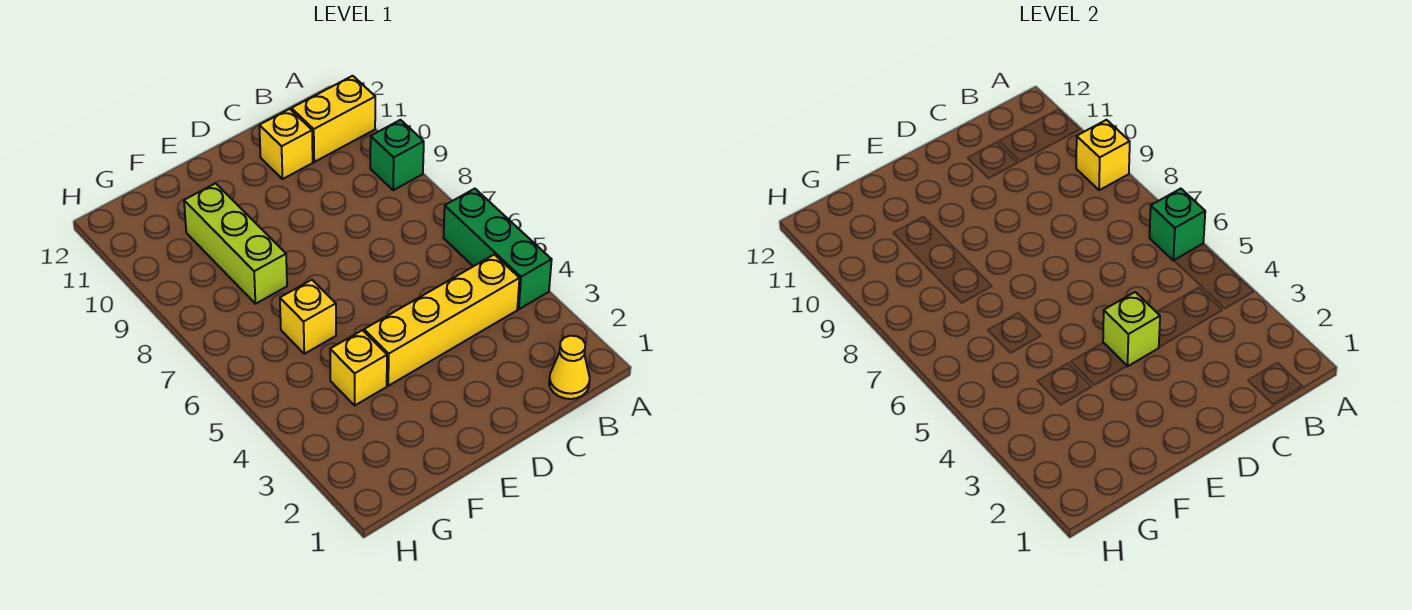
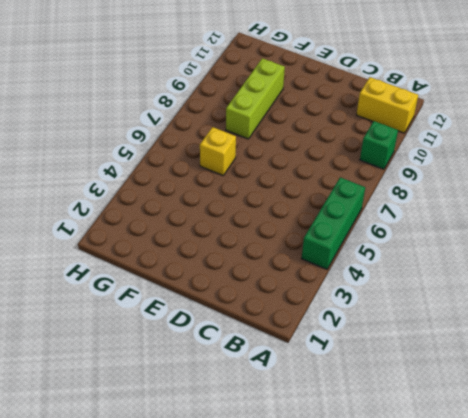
none -> yellow 1x1 cone [549,336,590,399]
none -> yellow 1x4 brick [364,255,519,386]
none -> yellow 1x1 brick [259,109,313,179]

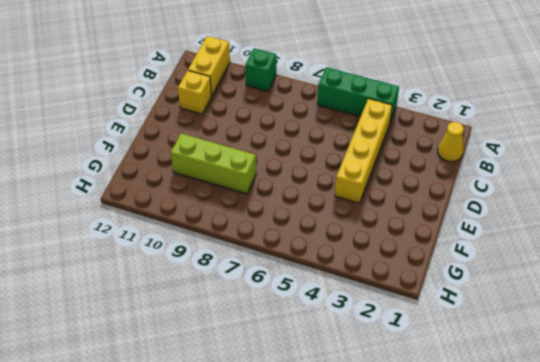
none -> yellow 1x1 brick [330,330,387,405]
none -> yellow 1x1 brick [280,280,336,354]
none -> green 1x1 brick [1149,189,1205,261]

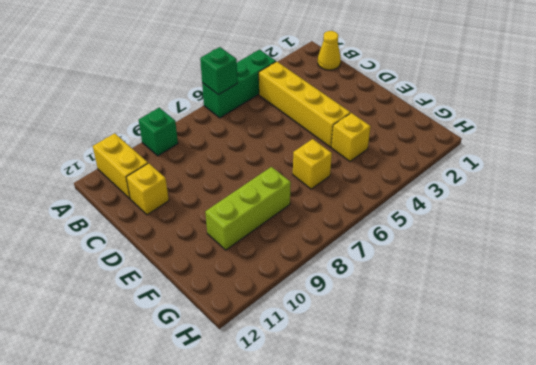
none -> yellow 1x1 brick [1076,120,1130,190]
none -> lime 1x1 brick [1103,292,1160,366]

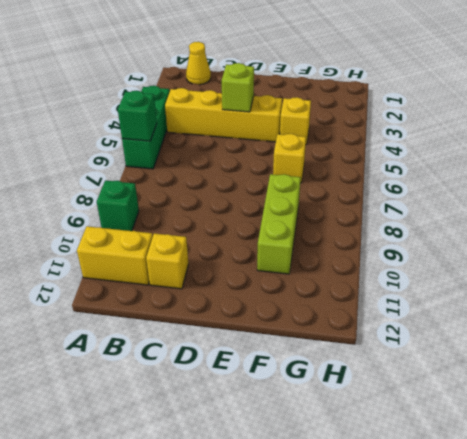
none -> yellow 1x1 brick [1076,120,1130,190]

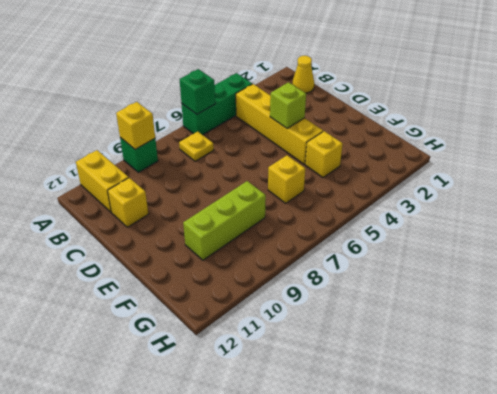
yellow 1x1 plate [179,131,214,161] -> none

